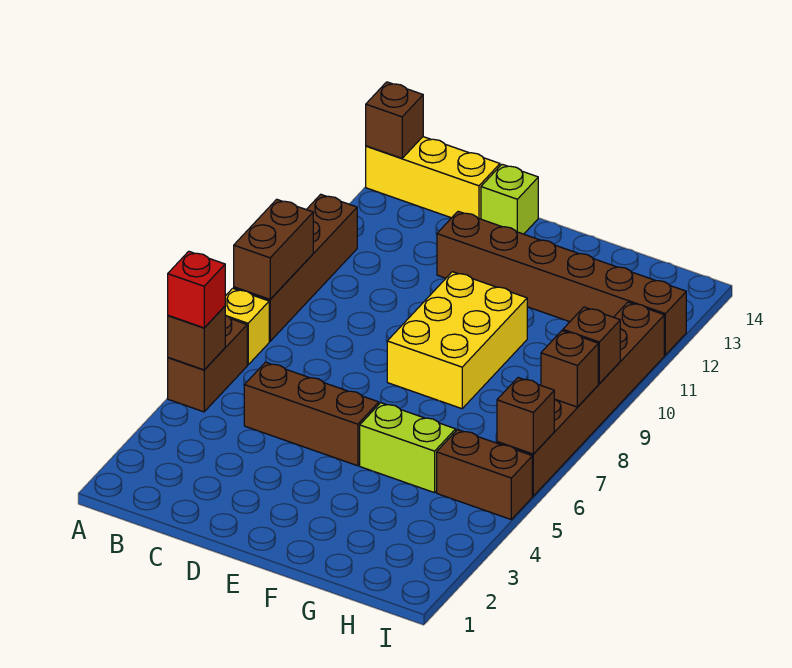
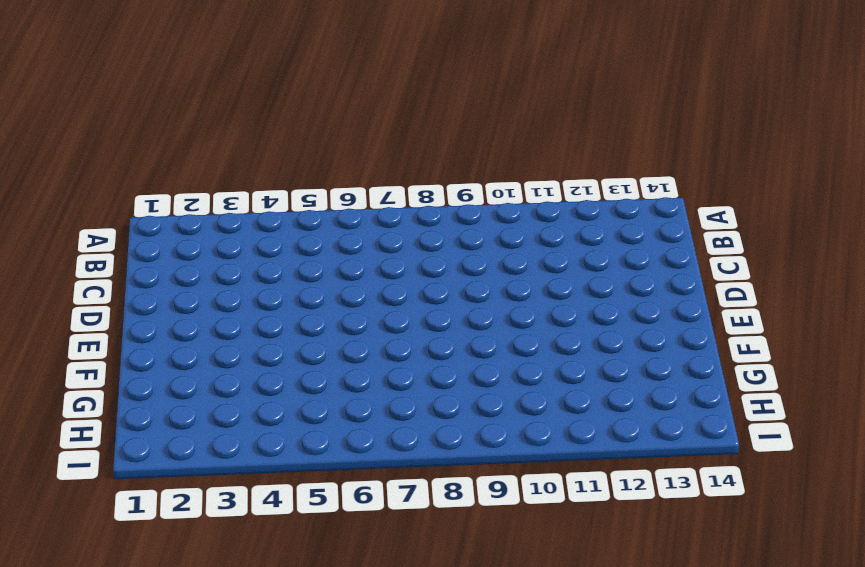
none -> brown 1x2 brick [168,315,247,412]
none -> yellow 1x1 brick [225,288,269,365]
none -> brown 1x4 brick [234,194,357,341]

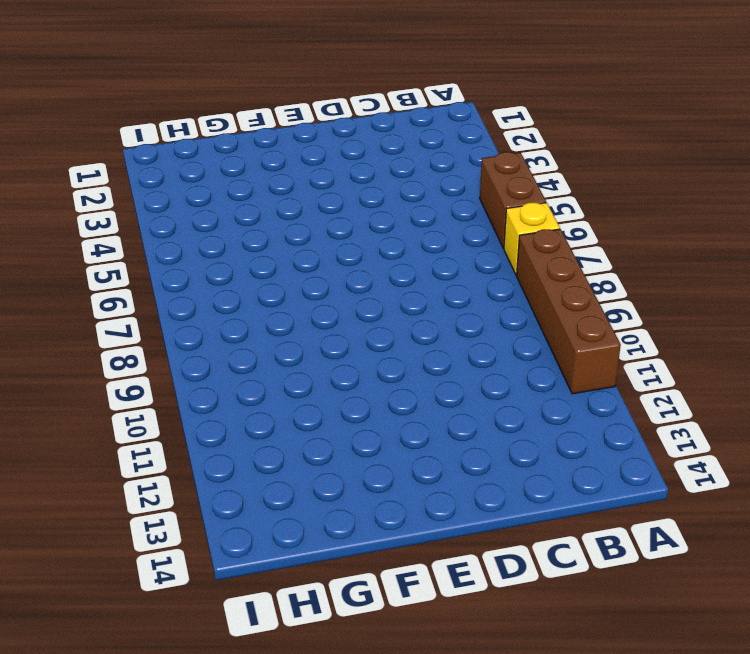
none -> yellow 1x3 brick [366,137,500,219]
none -> brown 1x3 brick [244,362,379,466]
none -> brown 1x6 brick [437,211,686,355]

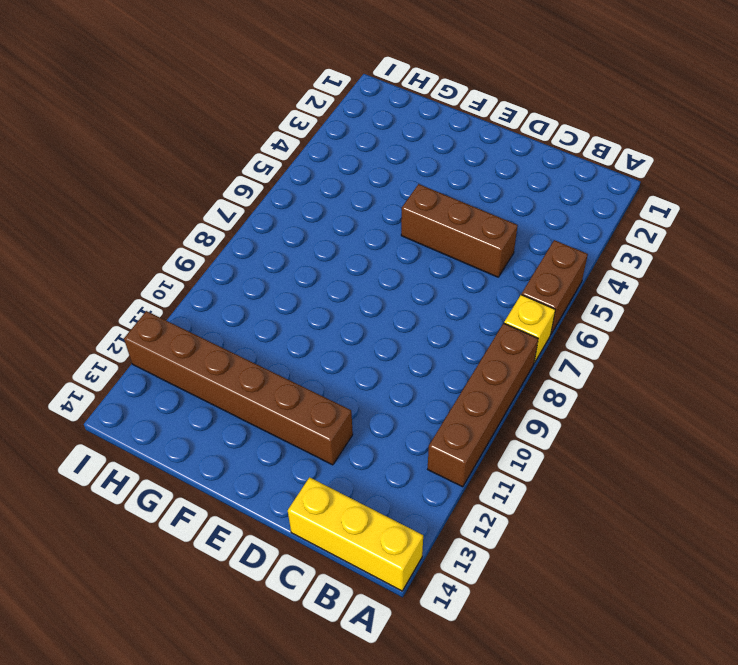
none -> lime 1x1 brick [481,164,538,234]
none -> yellow 2x3 brick [387,272,527,409]
none -> lime 1x2 brick [360,403,456,493]

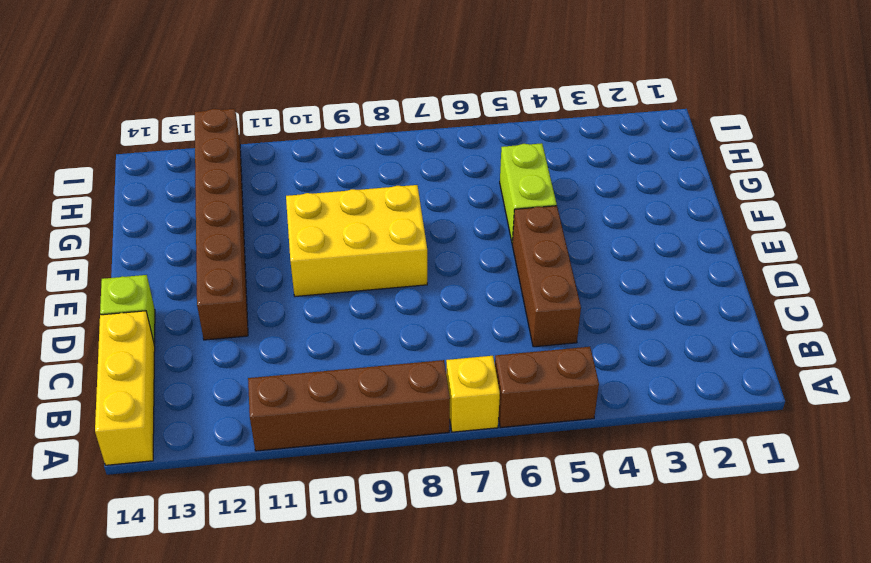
none -> brown 1x2 brick [437,430,532,519]
none -> brown 1x6 brick [497,302,664,496]
none -> brown 1x1 brick [168,306,225,370]

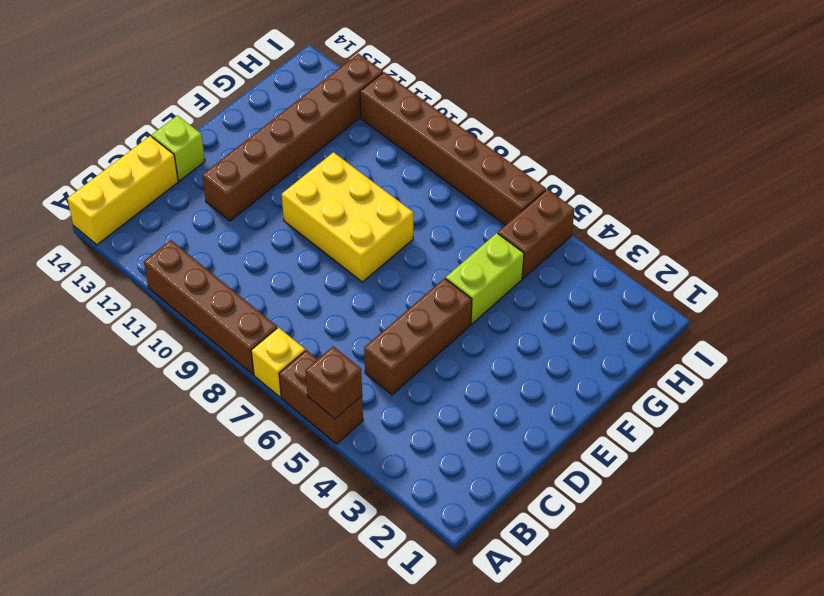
none -> brown 1x2 brick [234,199,313,299]
none -> brown 1x1 brick [366,82,423,158]
none -> brown 1x1 brick [497,378,554,454]

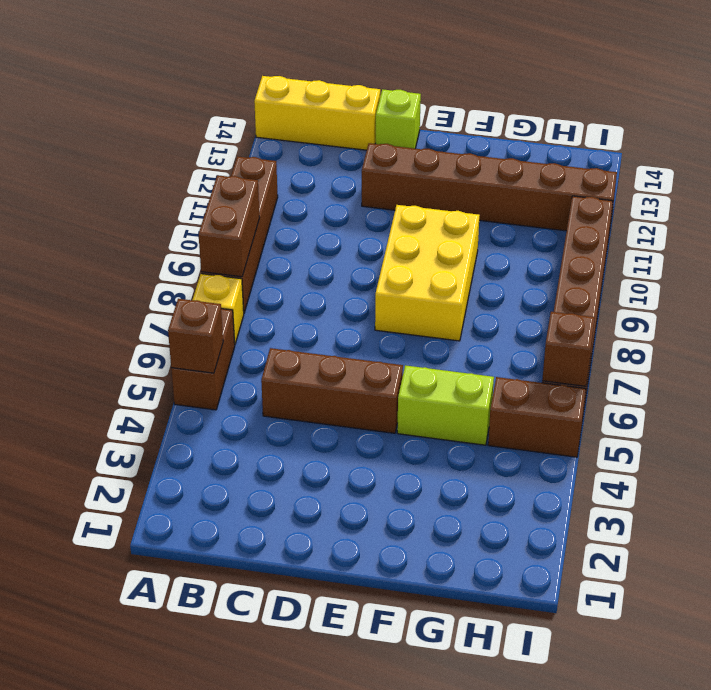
none -> brown 1x1 brick [366,82,423,158]
none -> brown 1x1 brick [541,331,598,407]
none -> brown 1x1 brick [563,307,620,384]

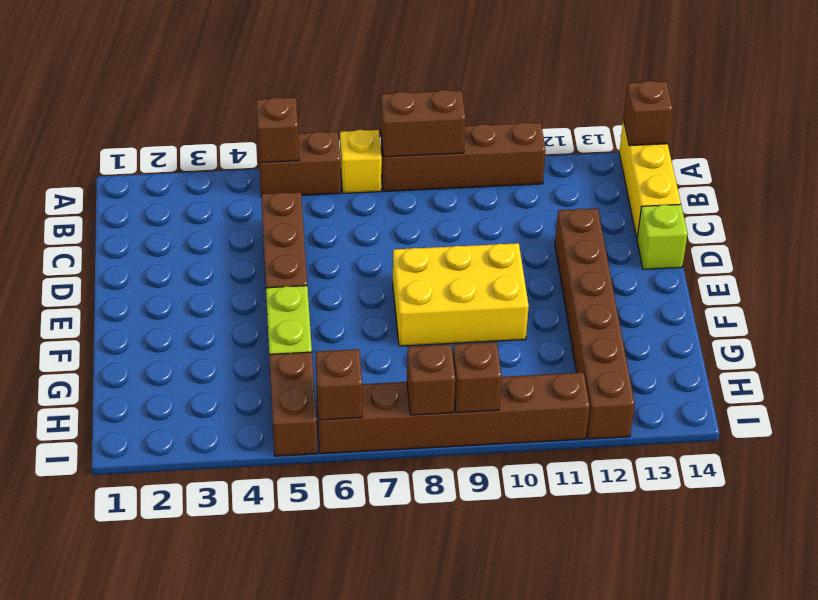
none -> red 1x1 brick [168,251,225,328]

